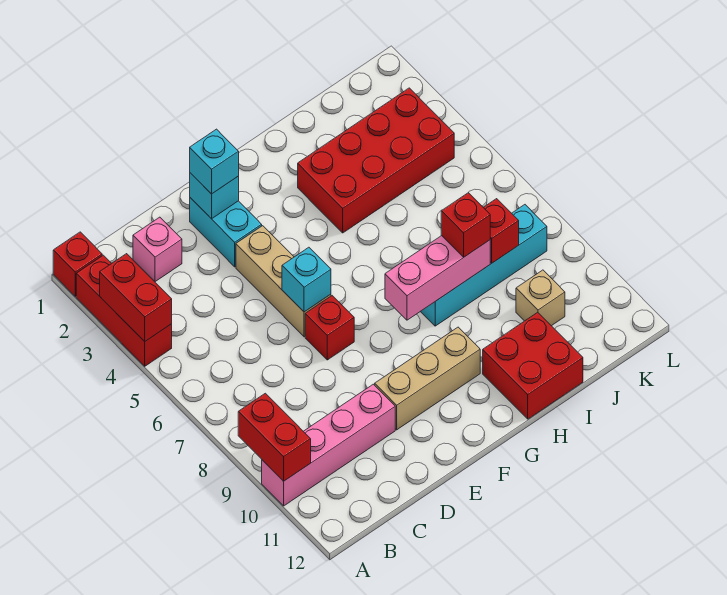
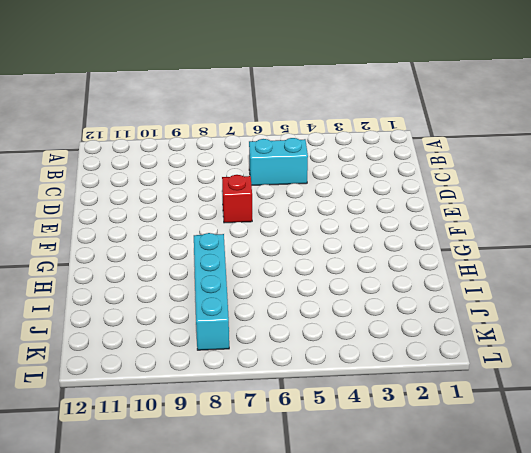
cyan 1x2 brick [249,138,308,185] -> cyan 1x2 brick moved to [190,198,262,267]
none -> red 1x1 brick [53,232,102,296]
none -> red 1x3 brick [76,255,172,366]
none -> pink 1x4 brick [262,384,395,506]

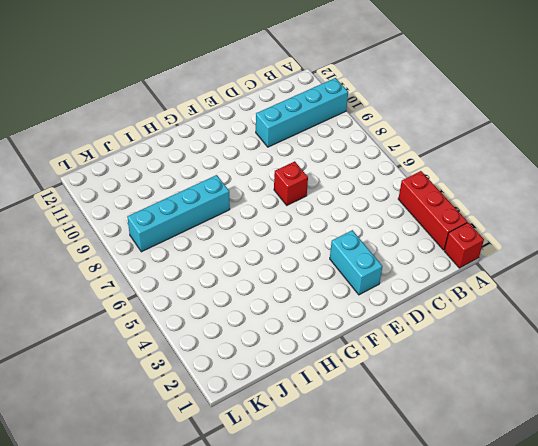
cyan 1x4 brick [256,78,348,147] -> pink 1x4 brick [262,384,395,506]
none -> pink 1x1 brick [133,217,182,282]
none -> tan 1x3 brick [236,226,331,337]
none -> tan 1x3 brick [375,327,480,430]

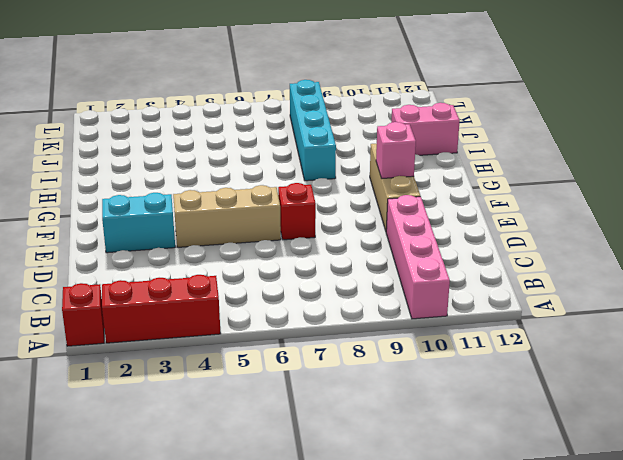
pink 1x1 brick [376,122,416,178] -> pink 1x1 brick moved to [133,217,182,282]
pink 1x2 brick [391,103,460,155] -> red 2x2 brick [483,312,583,419]
none -> red 2x4 brick [298,88,454,233]
none -> tan 1x1 brick [516,270,565,326]
none -> red 1x2 brick [100,254,172,341]

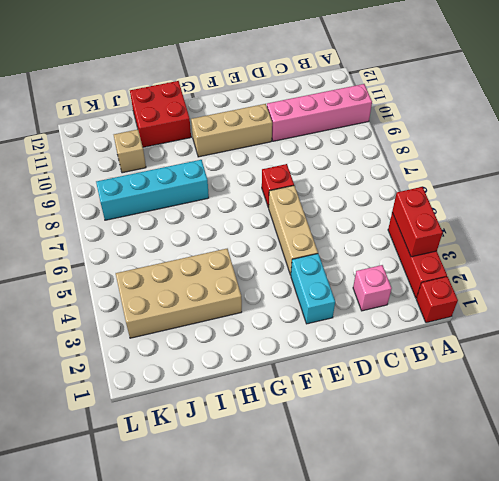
tan 2x4 brick [116,249,242,338] -> red 2x4 brick [298,88,454,233]
none -> red 1x2 brick [238,393,311,481]
none -> cyan 1x1 brick [190,173,239,219]
none -> cyan 1x1 brick [282,247,331,312]

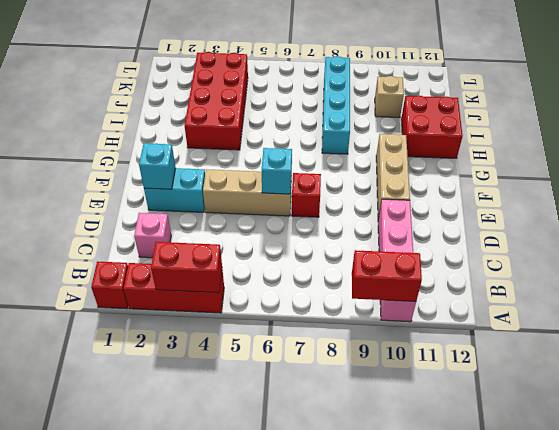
none -> pink 1x3 brick [385,236,490,320]
none -> red 1x1 brick [483,199,519,263]
none -> cyan 1x1 brick [190,129,239,194]

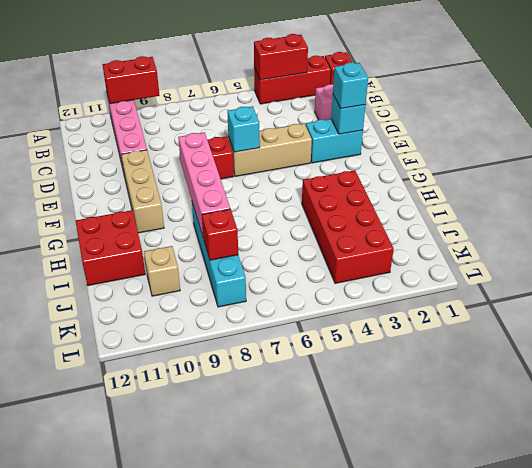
pink 1x4 brick [178,132,230,236] -> pink 1x3 brick [385,236,490,320]
none -> red 1x1 brick [441,193,490,257]

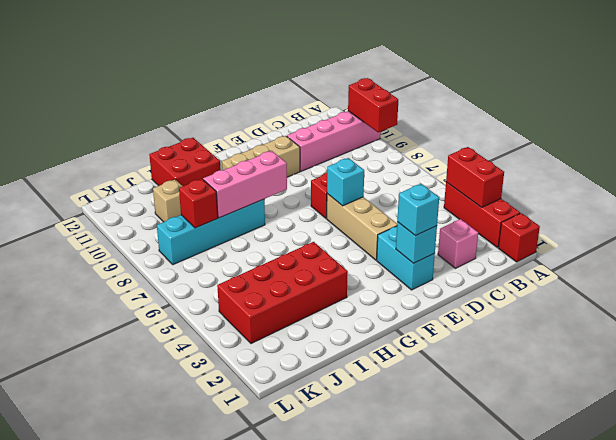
none -> red 1x1 brick [441,193,490,257]

